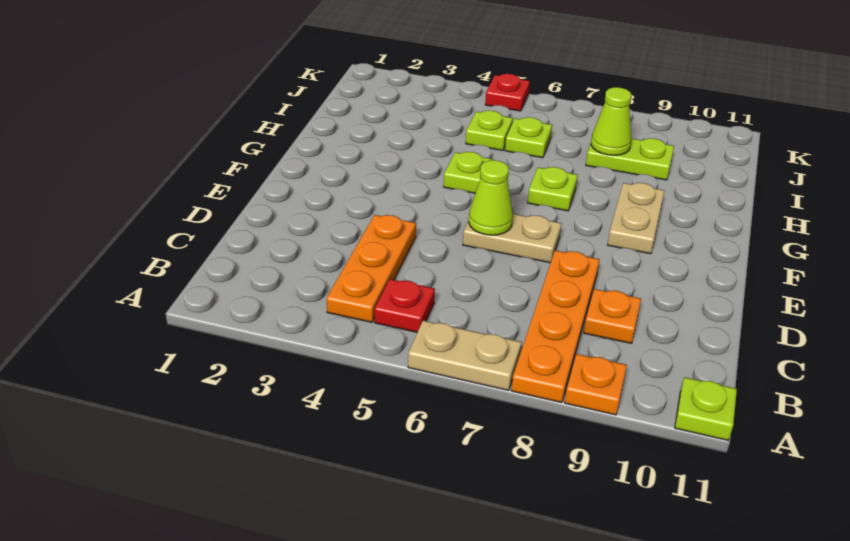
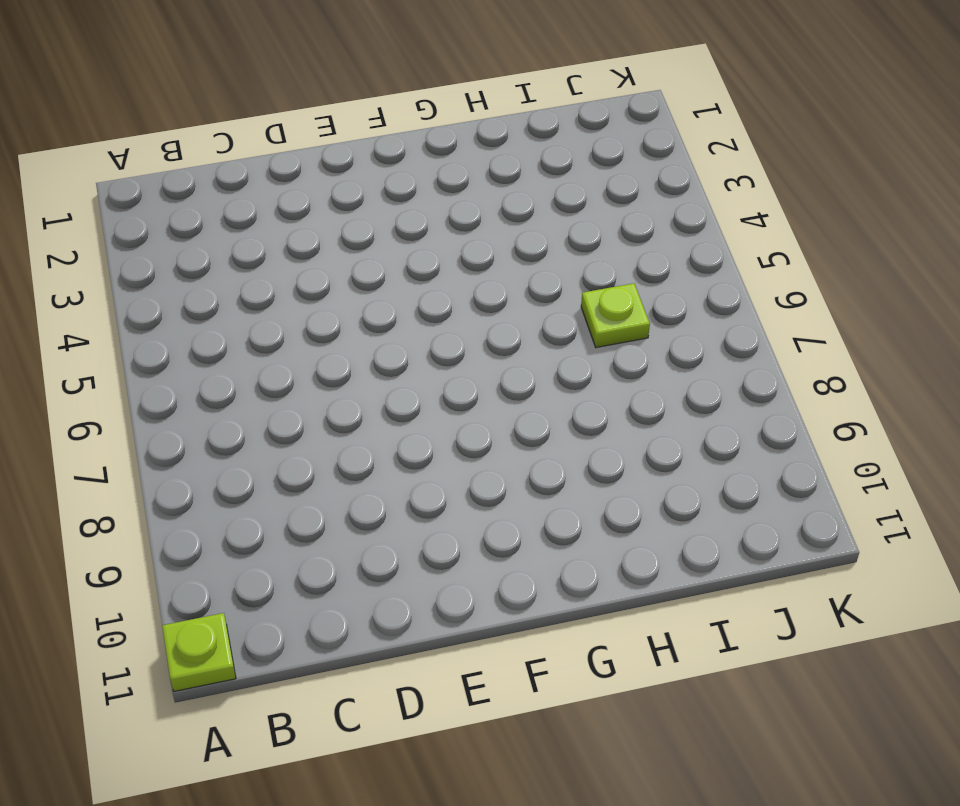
none -> tan 1x2 plate [408,321,522,390]
none -> orange 1x4 plate [511,250,600,403]
none -> orange 1x1 plate [565,354,627,415]

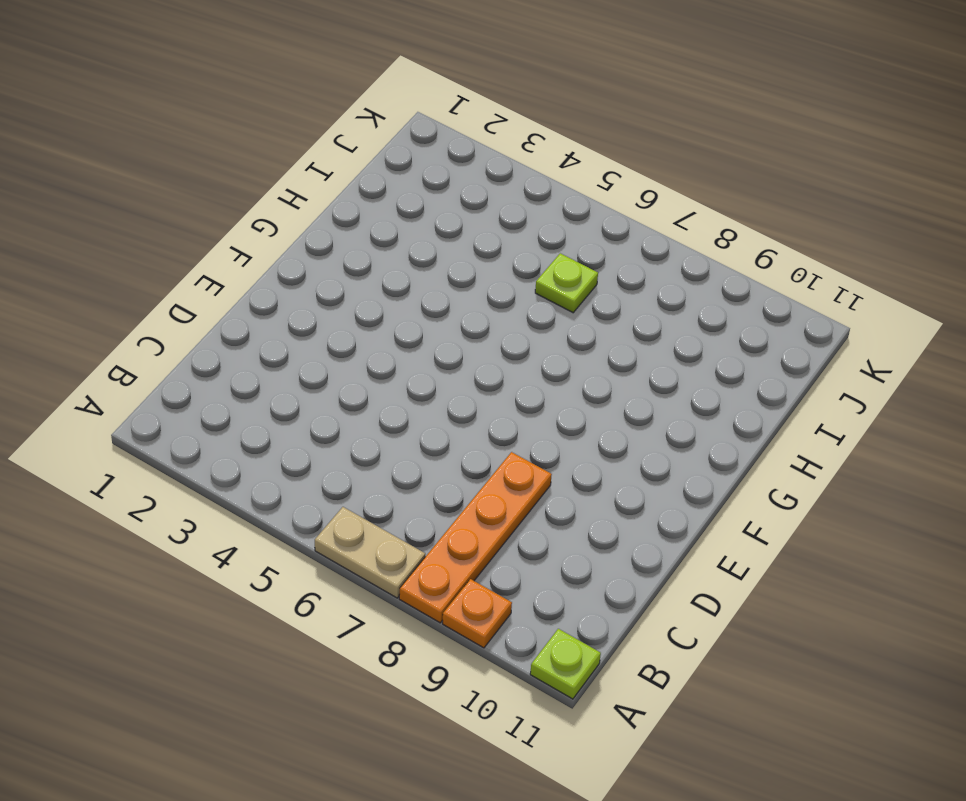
none -> orange 1x3 plate [327,215,416,322]
none -> red 1x1 plate [375,279,435,332]
none -> orange 1x1 plate [584,289,641,343]

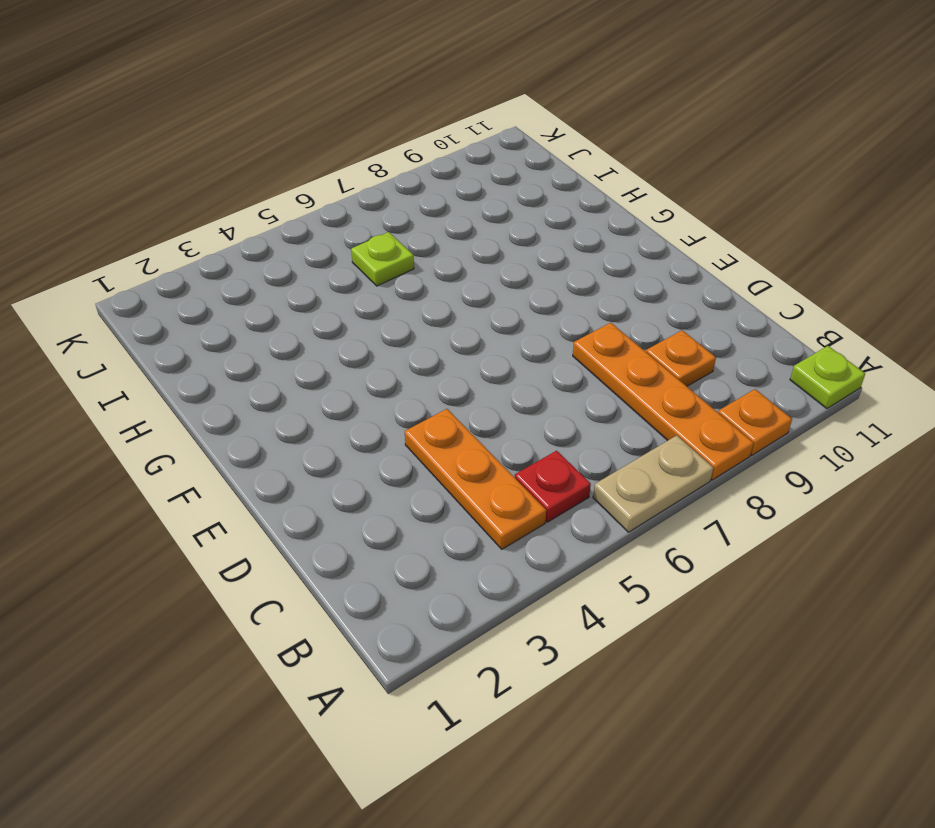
none -> tan 1x2 plate [463,214,561,263]
none -> tan 1x2 plate [608,183,664,254]
none -> lime 1x1 plate [444,152,494,193]

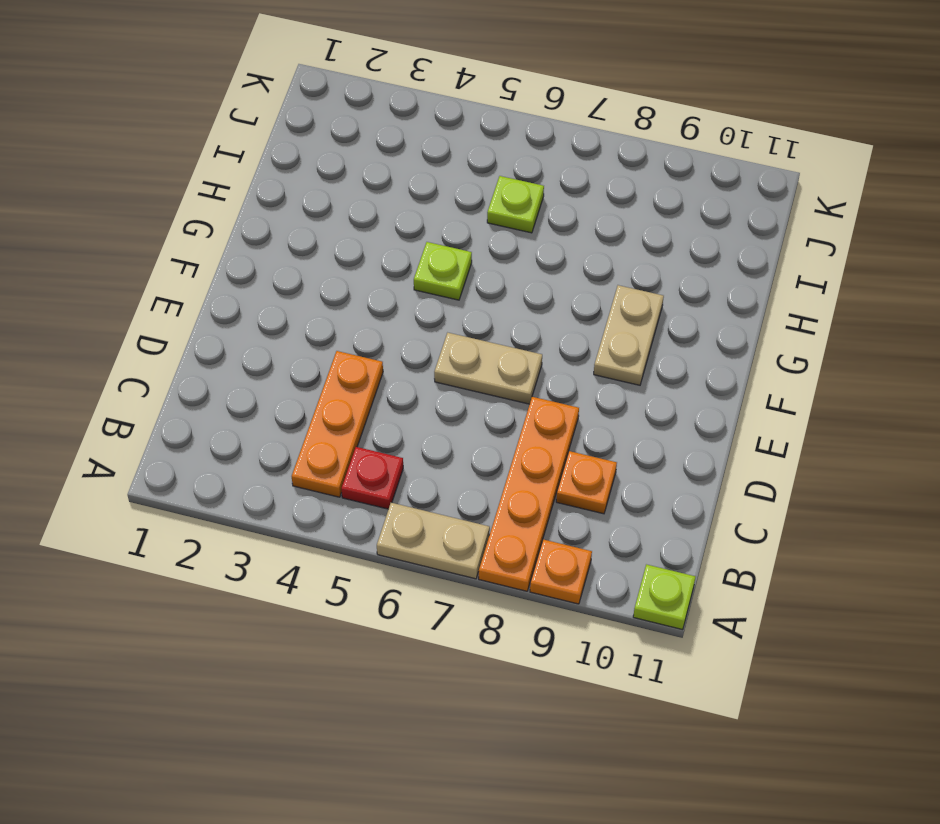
none -> lime 1x1 plate [528,167,578,211]
none -> lime 1x1 plate [466,111,513,151]
none -> lime 1x2 plate [586,138,674,180]

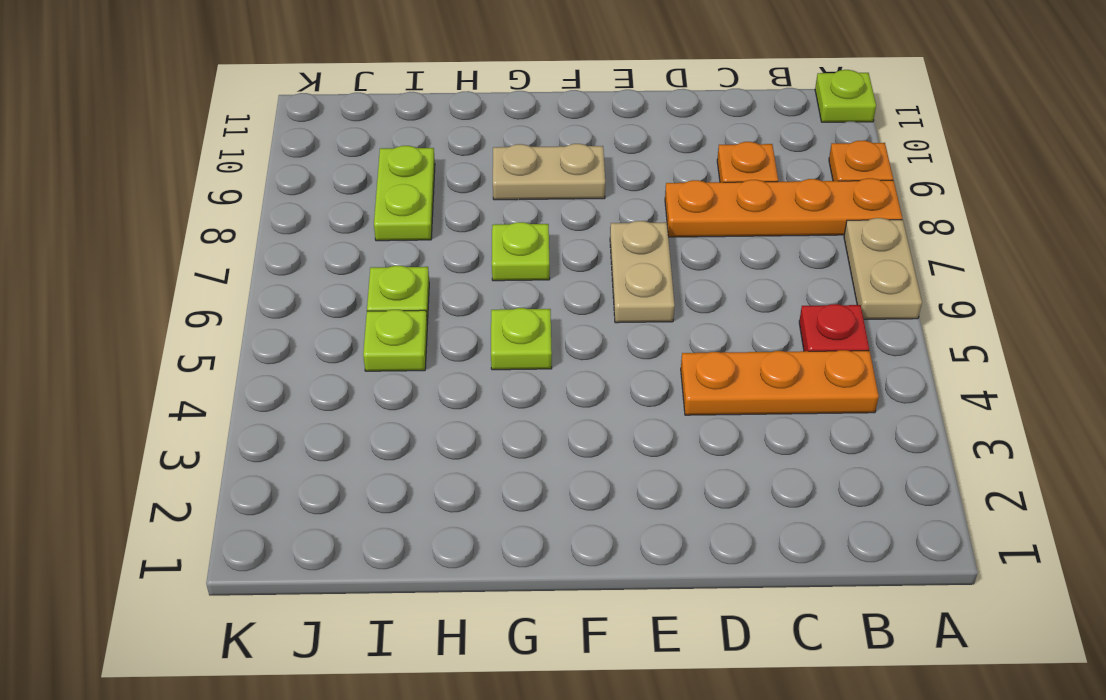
none -> red 1x1 plate [485,74,530,111]
none -> lime 1x1 cone [469,160,513,235]
none -> lime 1x1 cone [591,87,632,155]

